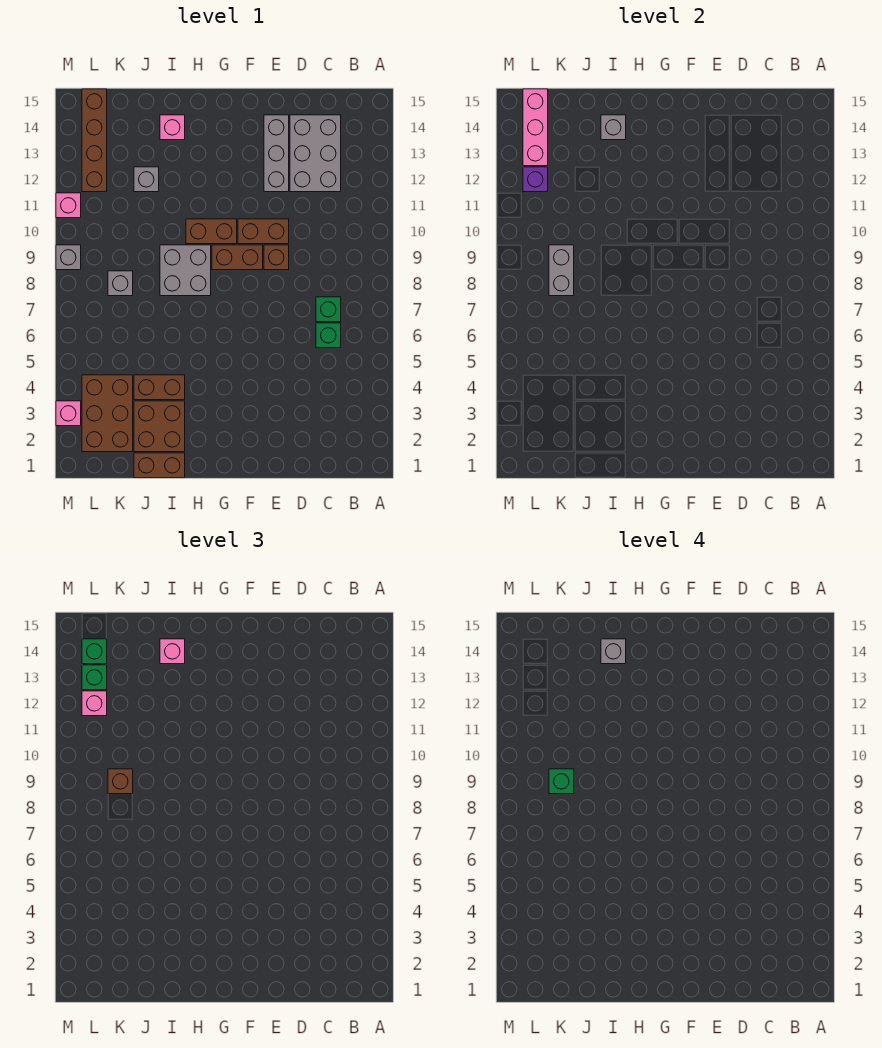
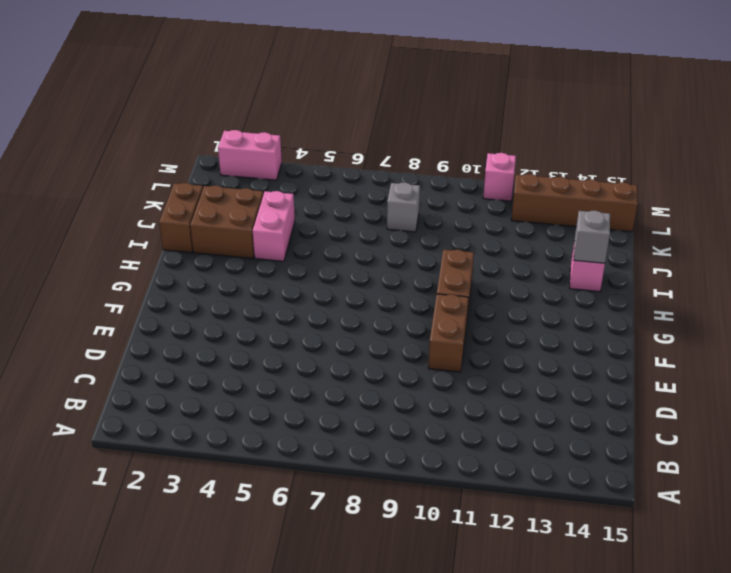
pink 1x2 brick [253,191,295,261] -> brown 1x2 brick [134,375,185,400]
pink 1x2 brick [218,130,282,180] -> pink 1x1 brick [56,401,81,426]
none -> green 1x1 brick [316,323,341,348]
none -> green 1x1 brick [316,297,341,322]
none -> grey 2x3 brick [290,115,341,192]
none -> brown 1x1 brick [264,245,289,270]

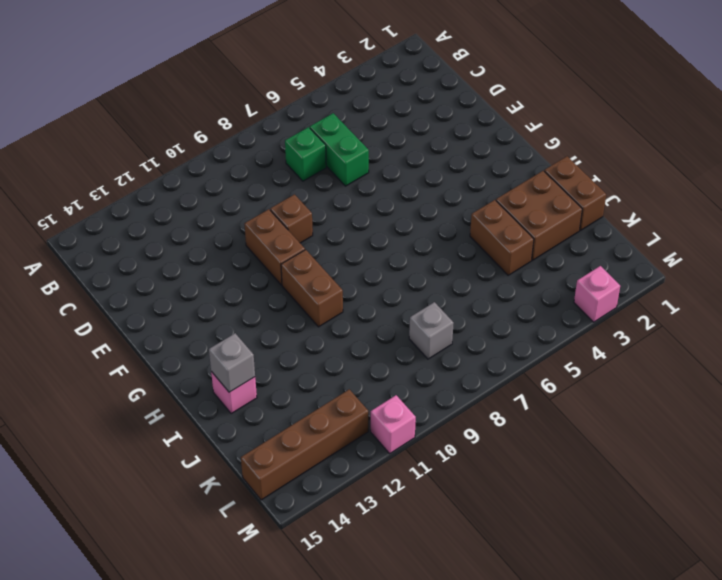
green 1x2 brick [310,113,369,186] -> green 1x1 brick [316,323,341,348]
none -> grey 2x3 brick [290,115,341,192]
none -> grey 1x3 brick [264,115,289,192]
none -> brown 1x2 brick [212,245,263,270]
none -> grey 2x2 brick [160,245,211,296]

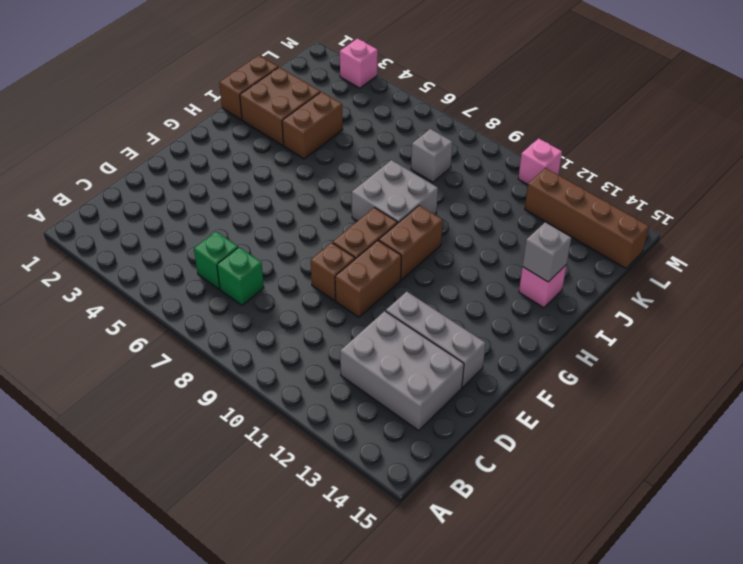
none -> grey 1x1 brick [134,167,159,192]
none -> brown 2x3 brick [82,375,133,452]
none -> grey 1x1 brick [56,245,81,270]
none -> grey 1x2 brick [549,245,574,296]

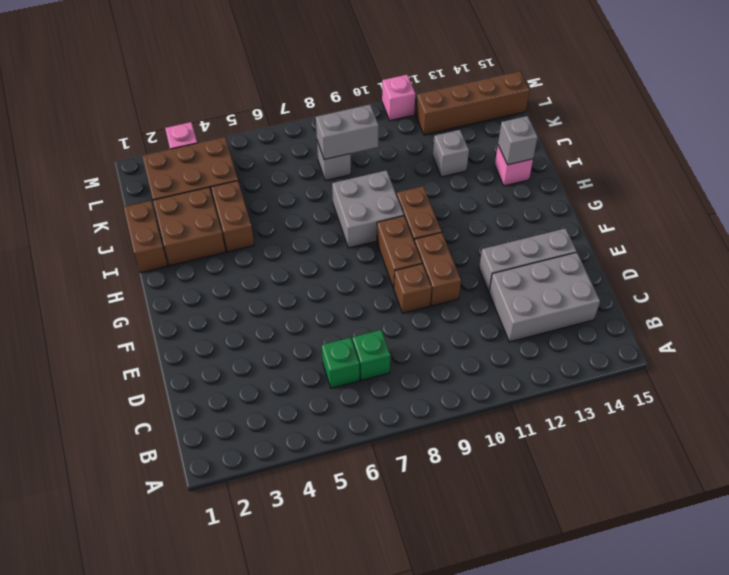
none -> grey 1x1 brick [56,245,81,270]
none -> purple 1x1 brick [523,167,548,192]
none -> pink 1x3 brick [523,89,548,166]
none -> pink 1x1 brick [160,639,185,664]

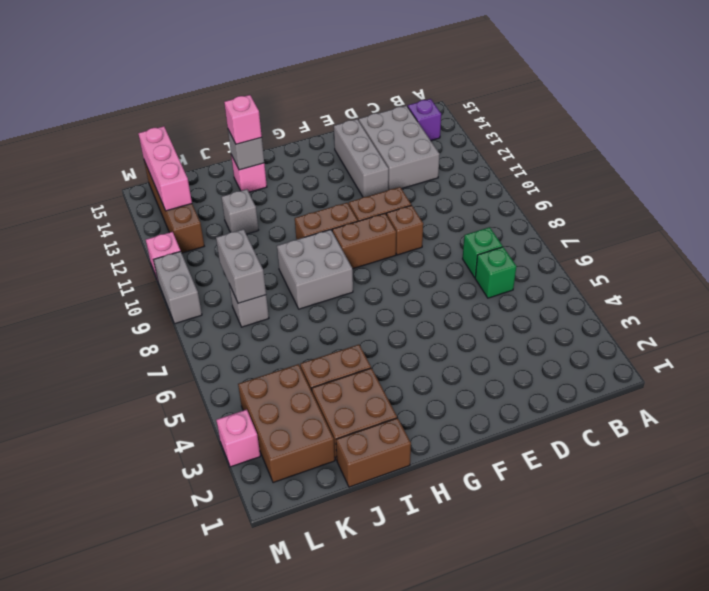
purple 1x1 brick [408,99,441,141] -> purple 1x1 brick moved to [523,167,548,192]
grey 1x2 brick [153,251,202,324] -> grey 1x1 brick [56,245,81,270]
none -> brown 1x1 brick [108,769,133,794]
none -> pink 1x1 brick [82,691,107,716]
none -> green 1x1 brick [82,665,107,690]
none -> green 1x1 brick [82,639,107,664]

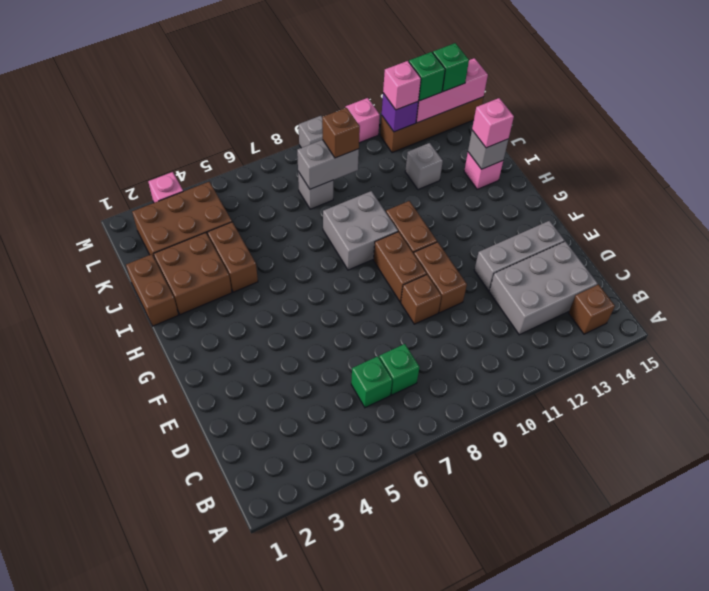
brown 1x1 brick [569,285,615,334] -> none
none -> grey 1x1 brick [601,639,626,664]
none -> green 1x1 brick [549,769,574,794]

